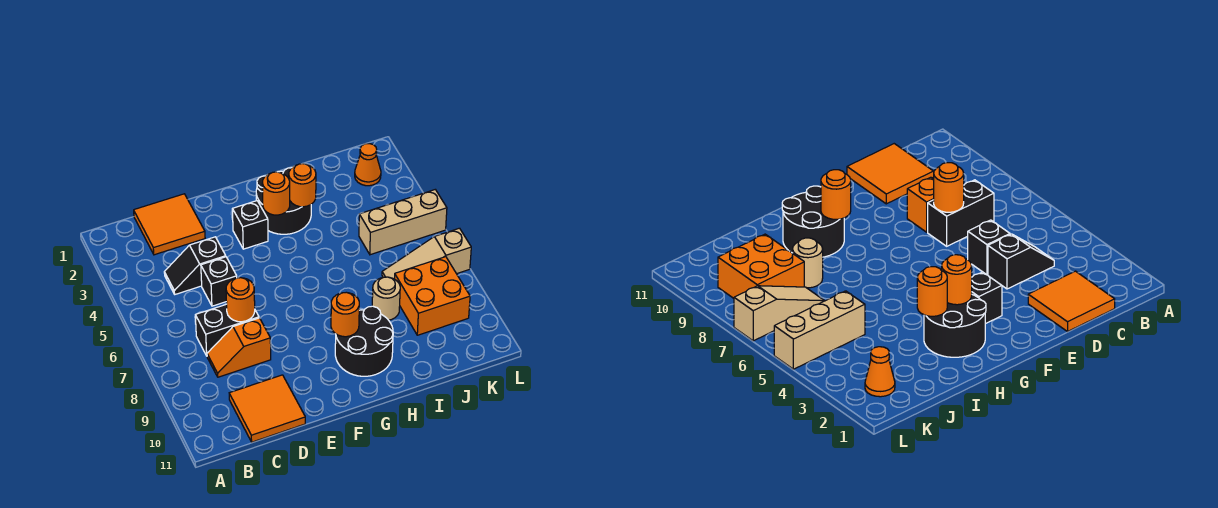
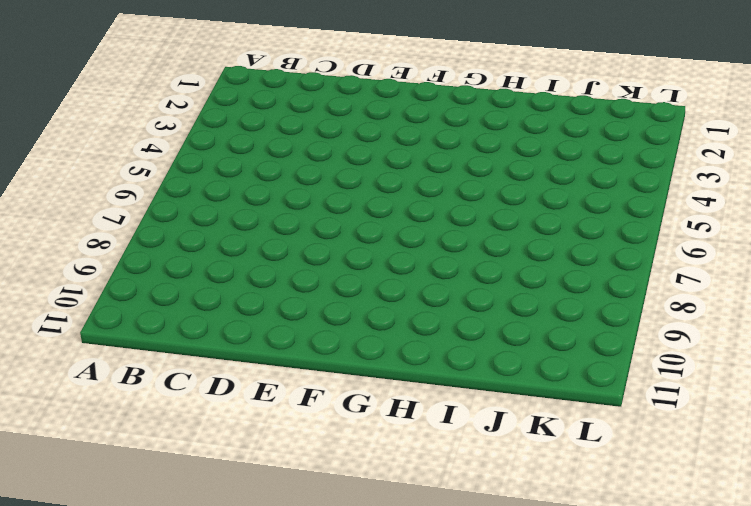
none -> orange 2x2 tile [134,194,205,255]
none -> black 1x2 slope [164,237,226,294]
none -> black 1x2 brick [195,304,259,356]

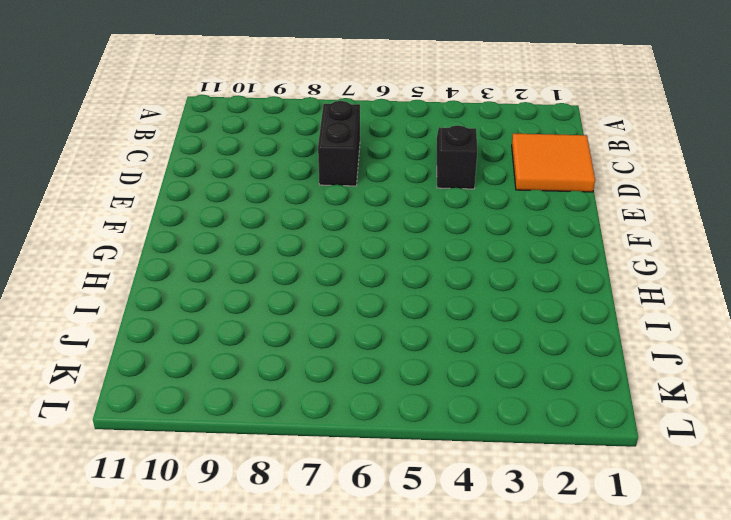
none -> orange 1x2 slope [207,318,271,377]
none -> orange 2x2 tile [229,375,305,442]
none -> black 1x1 brick [201,257,237,306]

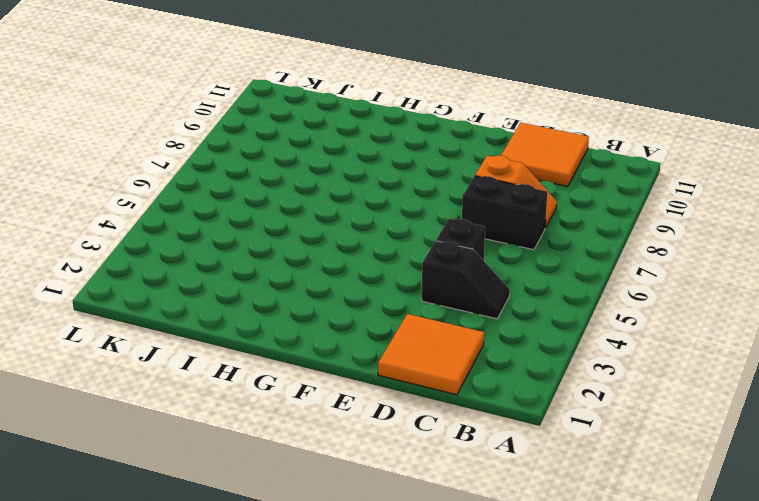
none -> black 1x1 brick [232,201,268,249]
none -> black 2x2 round brick [256,168,311,234]
none -> black 2x2 round brick [335,306,393,376]

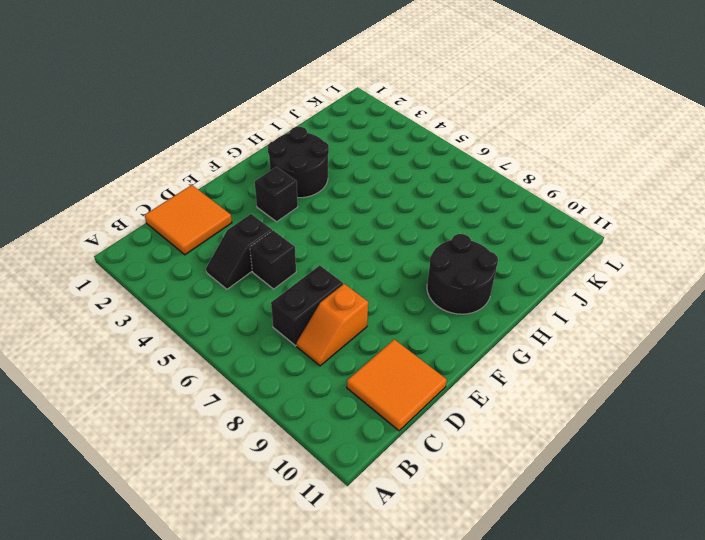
none -> tan 1x1 round brick [372,277,400,320]
none -> tan 1x3 brick [359,190,447,255]
none -> tan 1x3 slope [382,228,471,279]

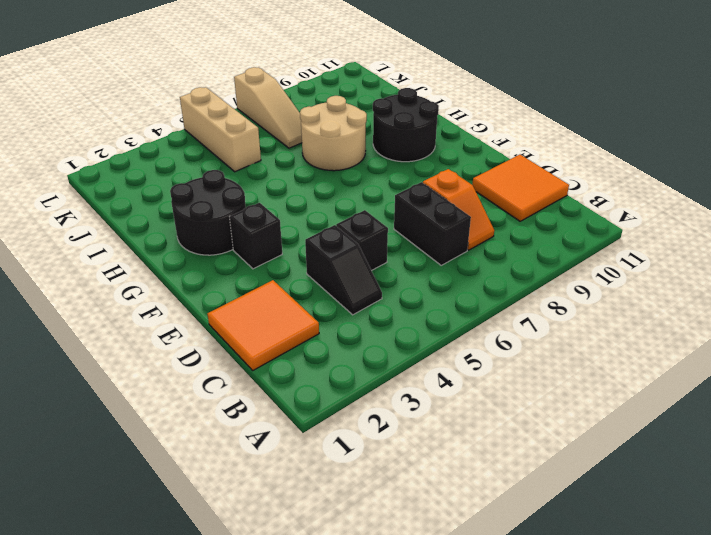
tan 2x2 round brick [300,96,367,171] -> tan 1x1 round brick [372,277,400,320]
none -> orange 2x2 brick [394,257,470,335]
none -> orange 1x1 cone [355,144,381,186]
none -> orange 1x1 round brick [226,278,255,322]

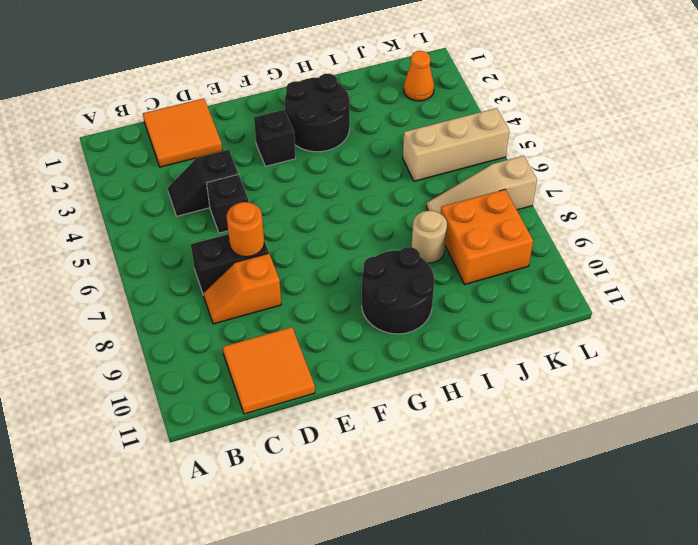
none -> orange 1x1 round brick [262,172,290,215]
none -> orange 1x1 round brick [331,292,359,337]
none -> orange 1x1 round brick [289,164,316,207]

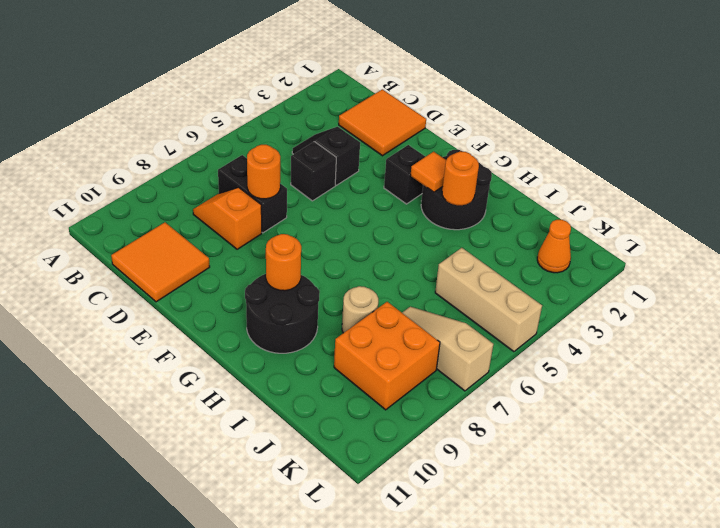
orange 1x1 tile [411,152,446,192] -> orange 1x1 round brick [262,172,290,215]

